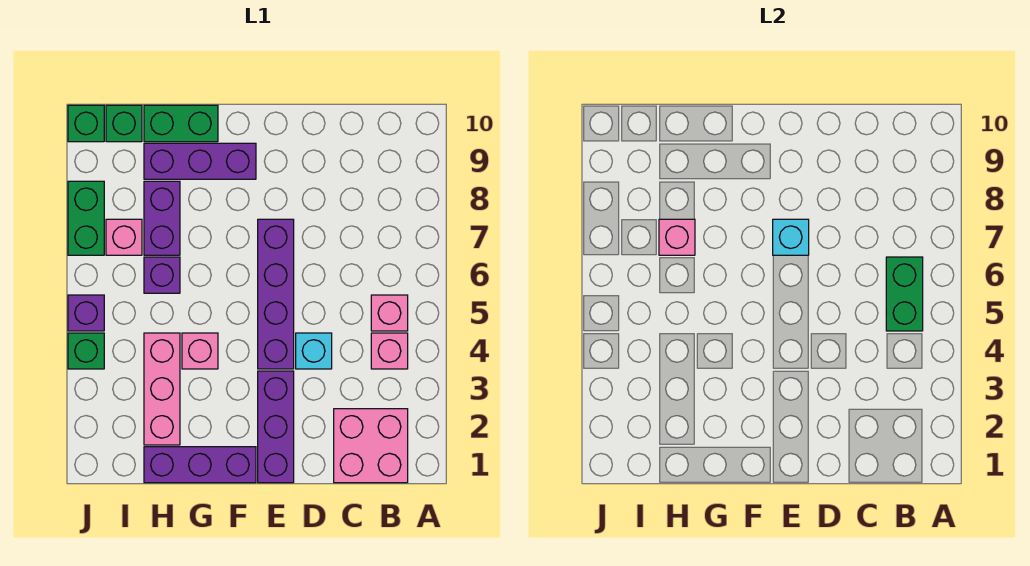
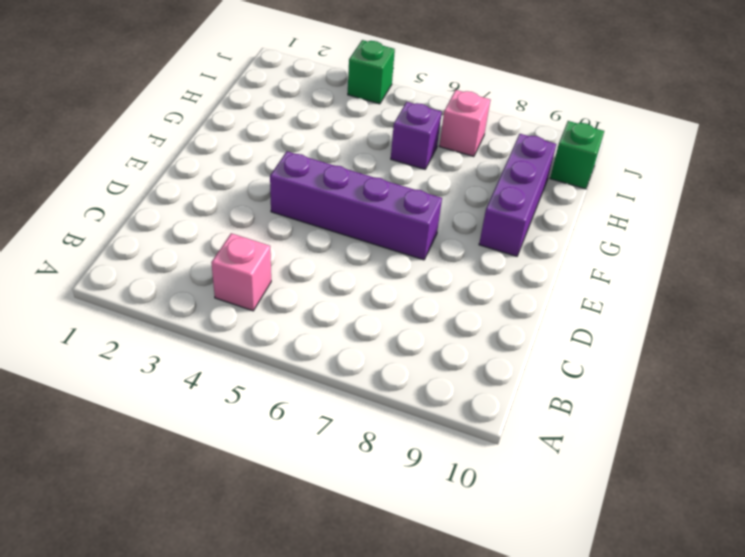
none -> pink 2x2 brick [334,409,408,483]
none -> pink 1x1 brick [371,295,408,331]
none -> cyan 1x1 brick [296,333,332,369]

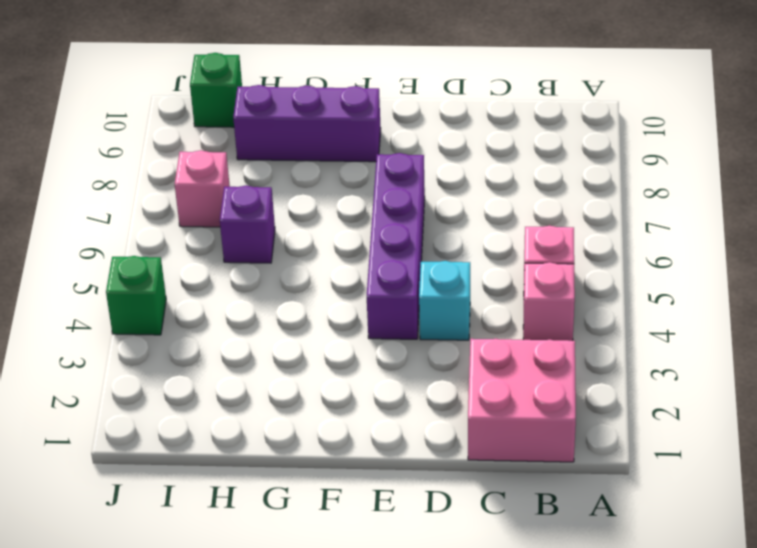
none -> purple 1x3 brick [258,371,294,483]
none -> purple 1x3 brick [144,447,256,483]
none -> pink 1x1 brick [182,333,218,369]

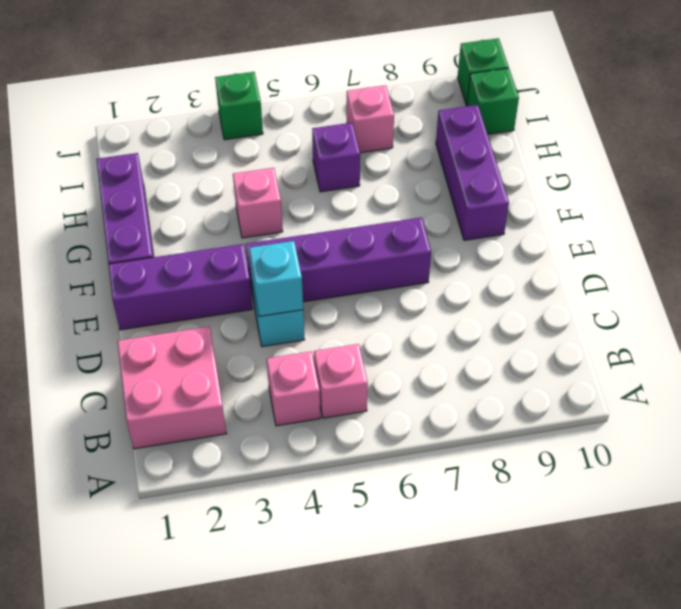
cyan 1x1 brick [249,241,303,316] -> cyan 1x1 brick moved to [773,219,809,255]
none -> green 1x2 brick [144,105,218,142]
none -> pink 1x3 brick [144,333,180,445]
none -> purple 1x2 brick [144,181,180,255]

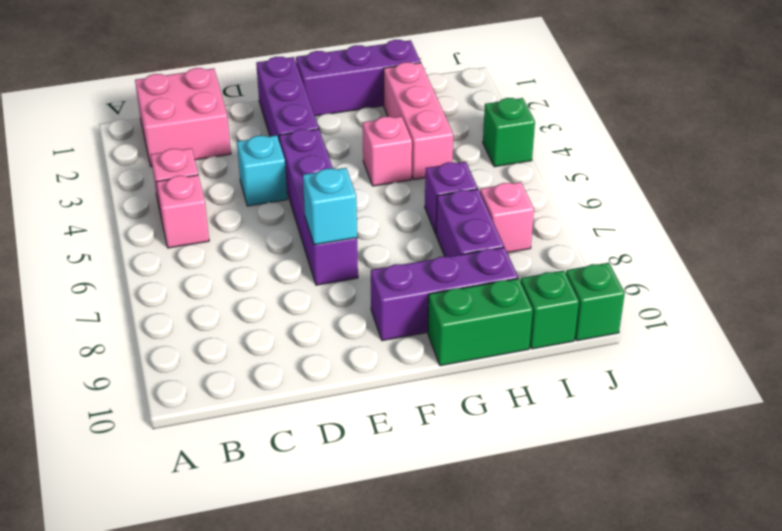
none -> purple 1x1 brick [68,295,104,331]
none -> green 1x2 brick [68,181,104,255]
none -> green 1x2 brick [886,257,923,331]

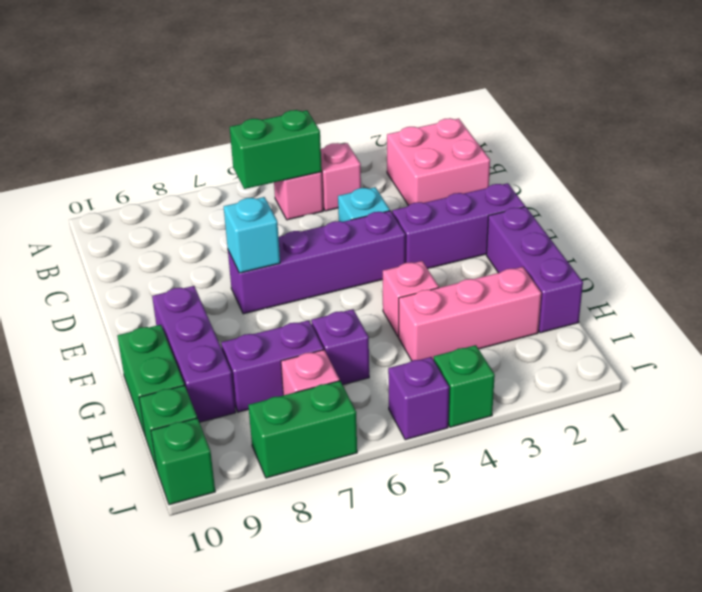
none -> pink 1x1 brick [659,219,695,255]

